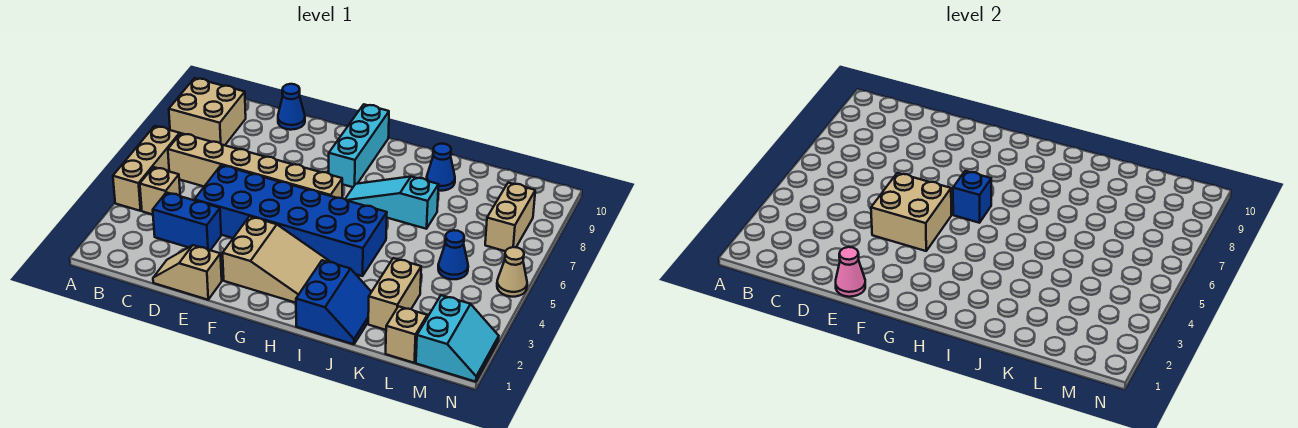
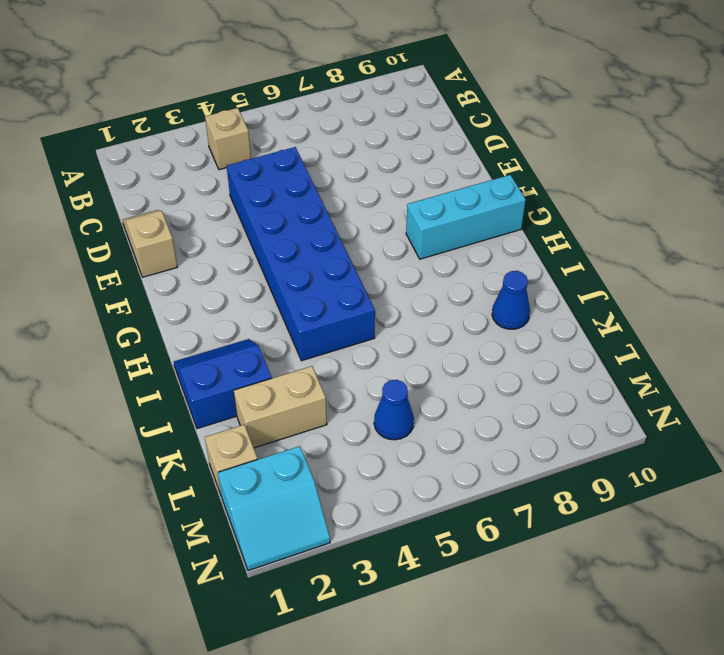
blue 2x2 slope [174,339,272,429] -> blue 2x2 slope turned to [296,260,371,344]
none -> tan 1x3 brick [113,126,180,211]
none -> tan 2x2 brick [169,78,246,145]
none -> tan 1x6 brick [168,133,342,198]

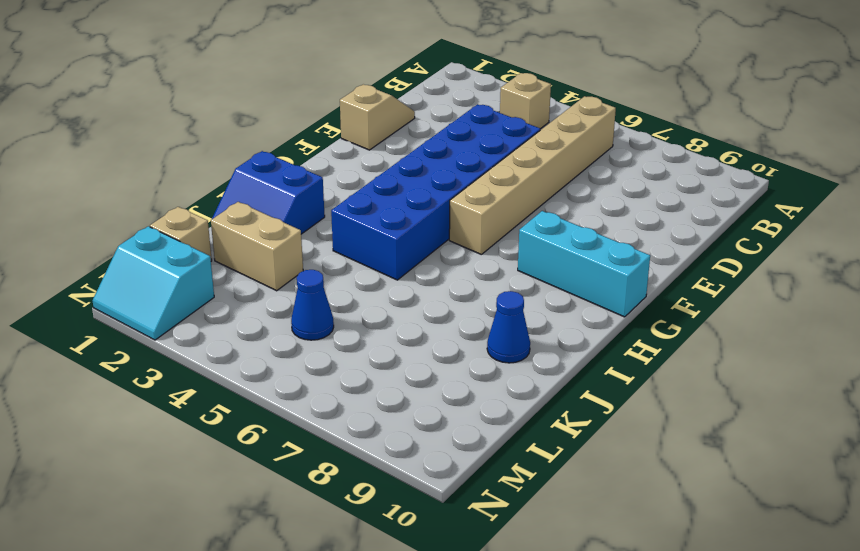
none -> tan 1x3 brick [113,126,180,211]
none -> tan 2x2 brick [169,78,246,145]
none -> blue 1x2 brick [153,192,221,250]

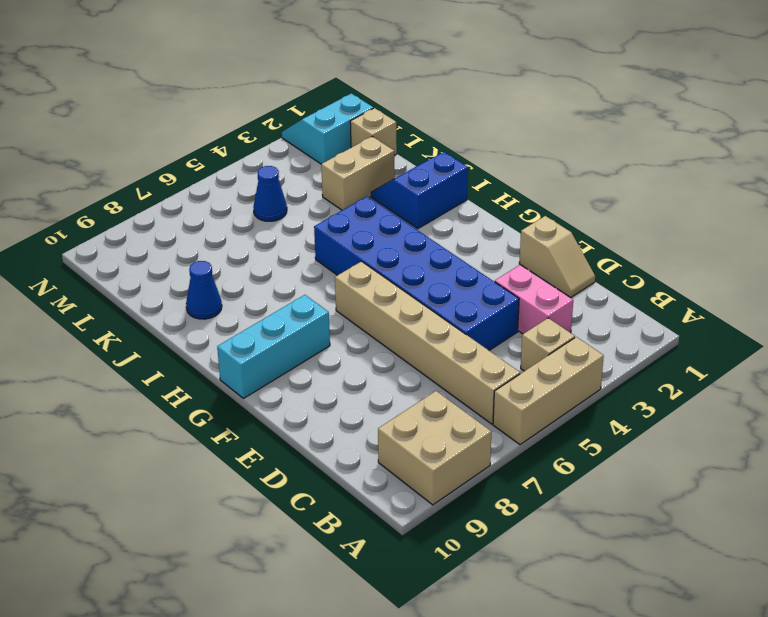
pink 1x2 brick [495,265,573,334] -> blue 1x2 brick [153,192,221,250]
none -> blue 1x1 cone [278,84,305,130]
none -> tan 2x3 slope [223,217,330,303]
none -> cyan 1x3 slope [345,177,439,229]

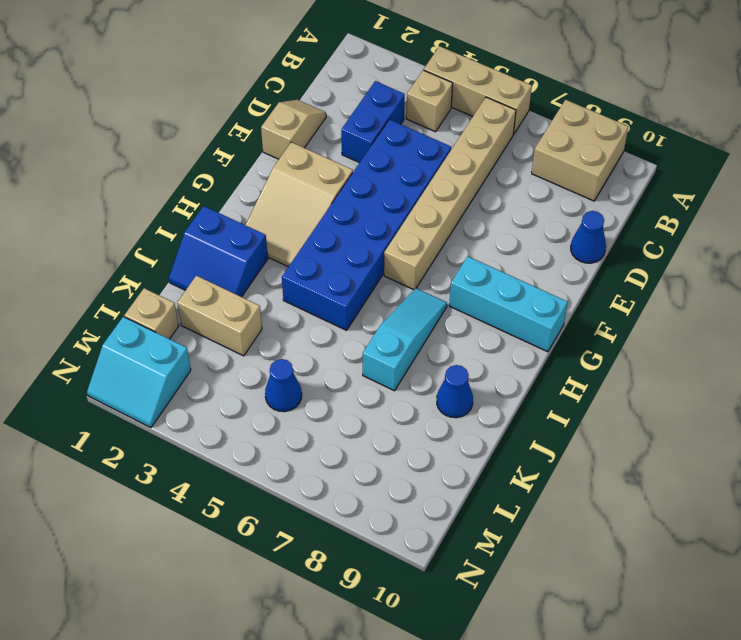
none -> tan 1x2 brick [485,183,535,251]
none -> tan 1x1 cone [497,247,527,297]
none -> pink 1x1 cone [836,247,865,297]

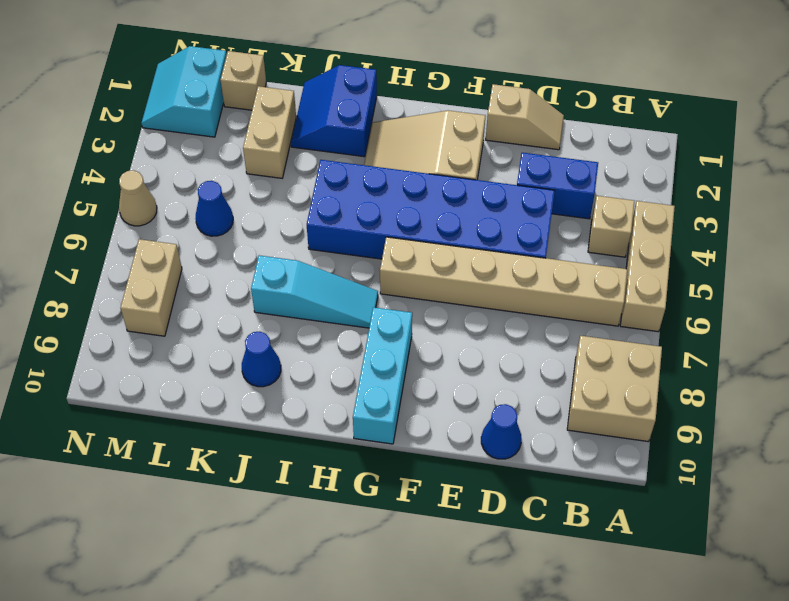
none -> pink 1x1 cone [836,247,865,297]
none -> tan 2x2 brick [871,173,951,251]
none -> blue 1x1 brick [953,171,991,223]

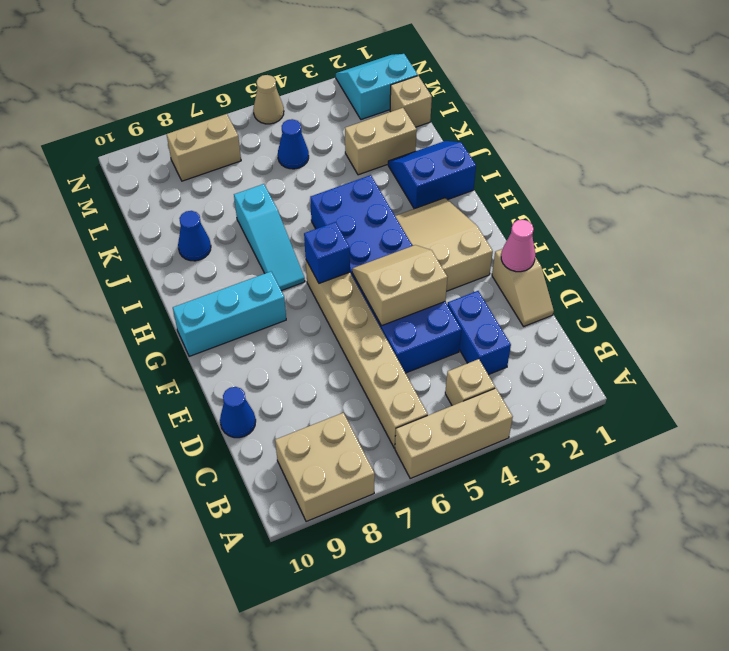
tan 2x2 slope [352,245,447,326] -> tan 2x2 brick [871,173,951,251]

